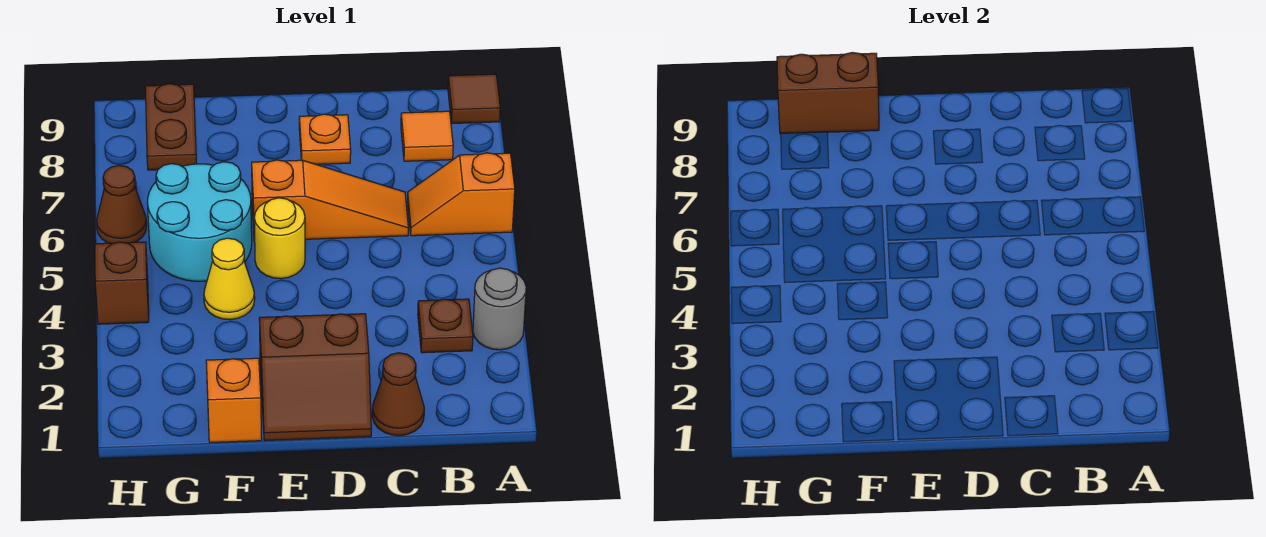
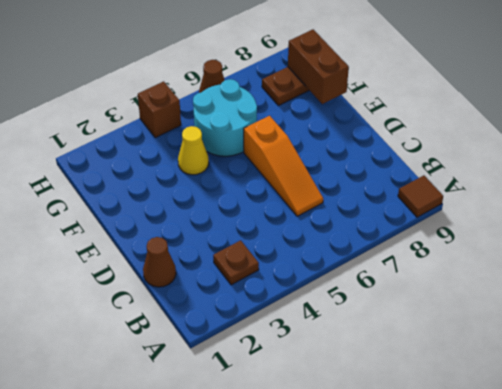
none -> grey 1x1 round brick [473,268,526,350]
none -> orange 1x2 slope [408,153,515,236]
none -> orange 1x1 tile [401,111,453,161]

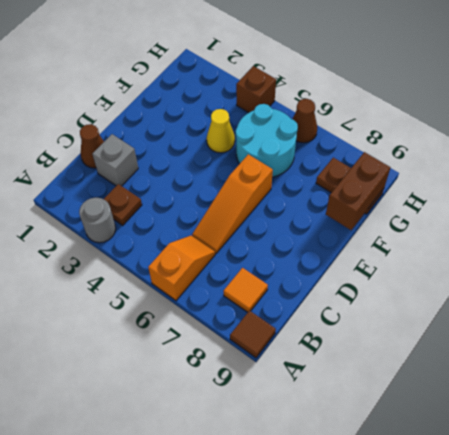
grey 1x1 brick [92,134,138,186] -> none
none -> brown 2x2 slope [259,314,371,441]
none -> orange 1x1 plate [299,114,351,164]
none -> yellow 1x1 round brick [254,198,305,279]

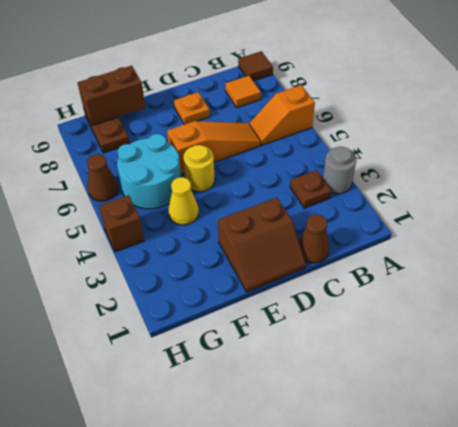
none -> orange 1x1 brick [206,358,262,443]

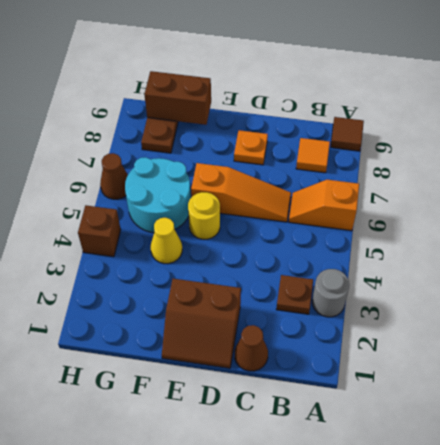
none -> orange 1x1 brick [206,358,262,443]

